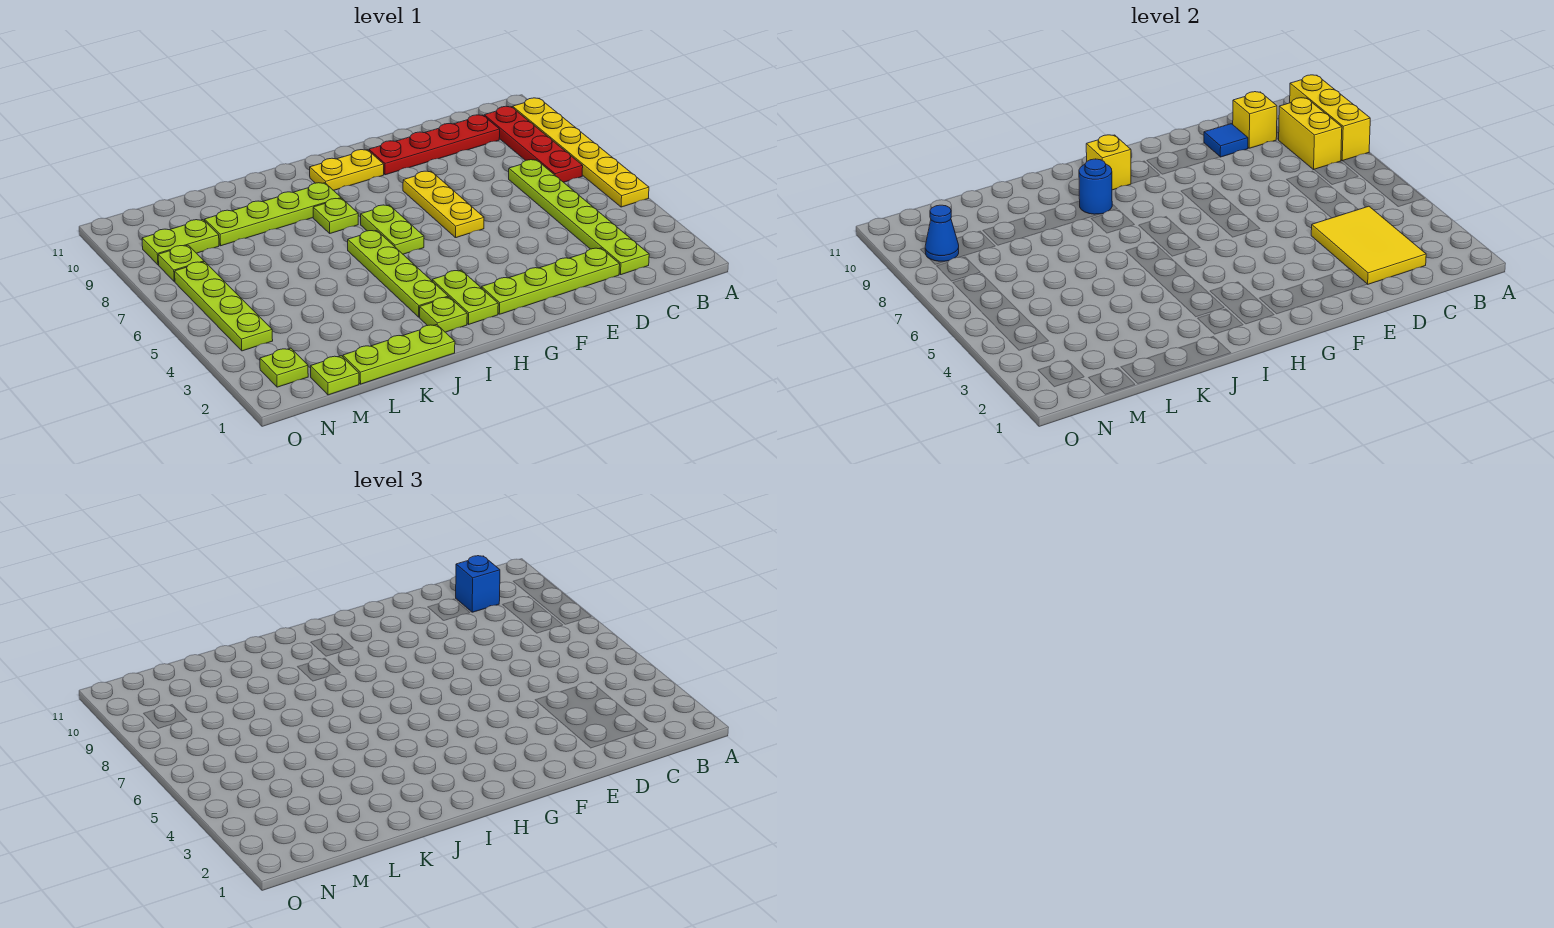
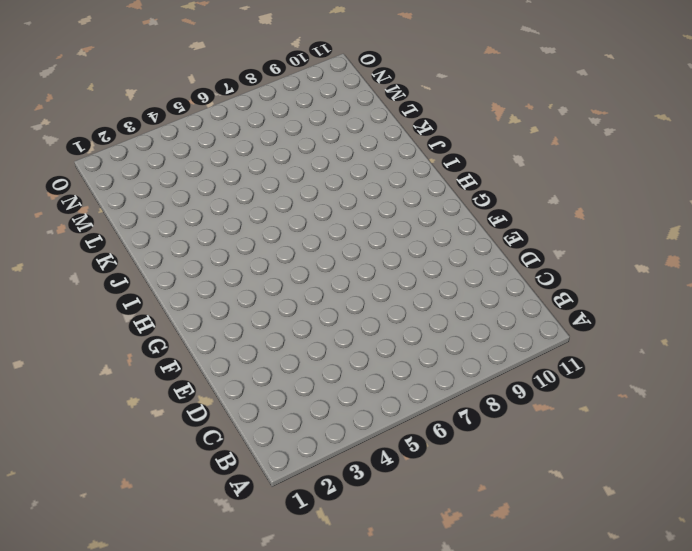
none -> yellow 1x6 plate [513,98,649,207]
none -> red 1x4 plate [484,106,583,182]
none -> lime 1x6 plate [509,160,649,275]

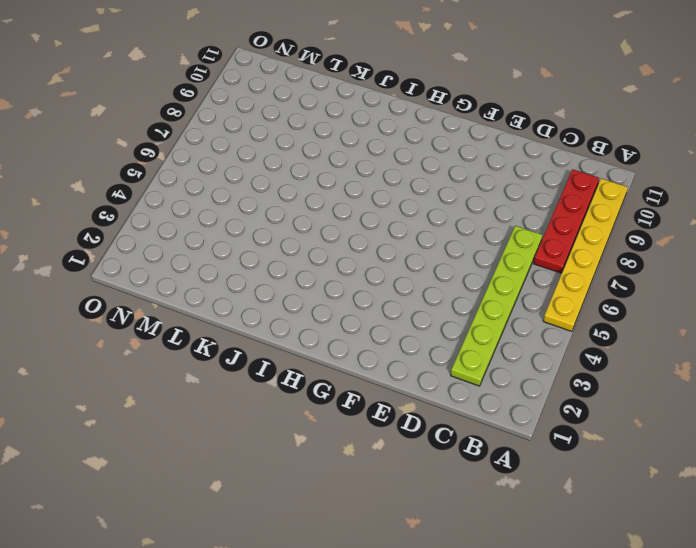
none -> red 1x4 plate [369,115,500,175]
none -> lime 1x4 plate [482,248,620,314]
none -> yellow 1x3 plate [403,171,484,238]

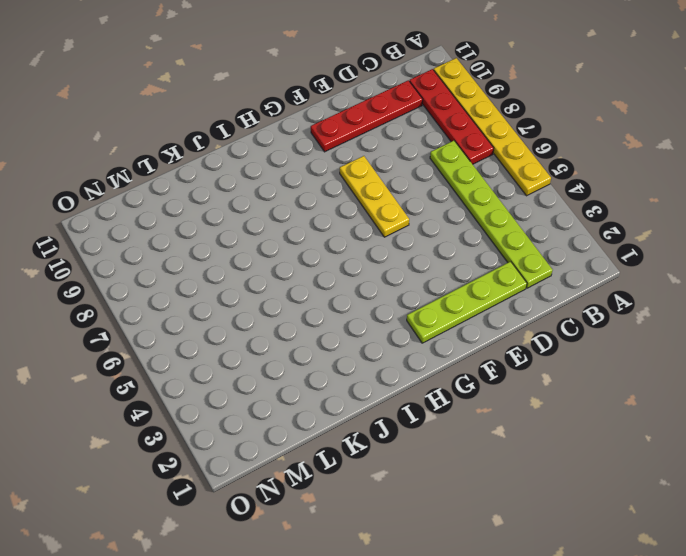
none -> yellow 1x2 plate [310,150,384,190]
none -> lime 1x2 plate [432,270,498,324]
none -> lime 1x2 plate [361,205,424,254]

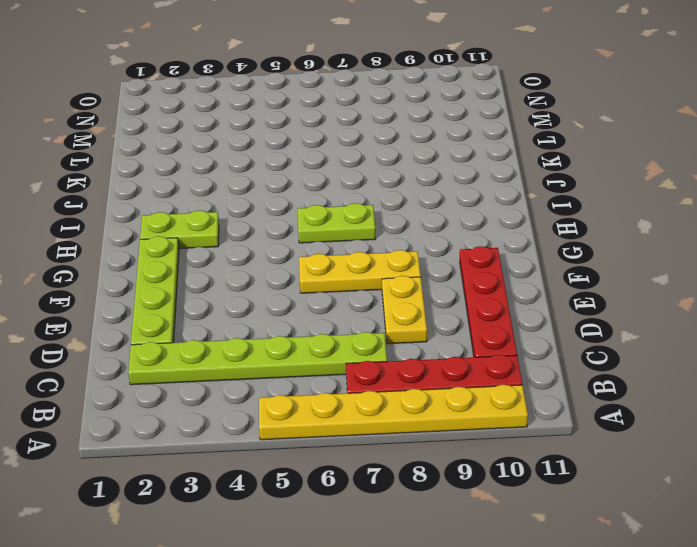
yellow 1x2 plate [382,276,427,344] -> yellow 1x2 plate moved to [310,150,384,190]
none -> lime 1x1 plate [420,297,467,332]
none -> lime 1x4 plate [348,230,448,317]
none -> lime 1x1 plate [313,198,358,233]

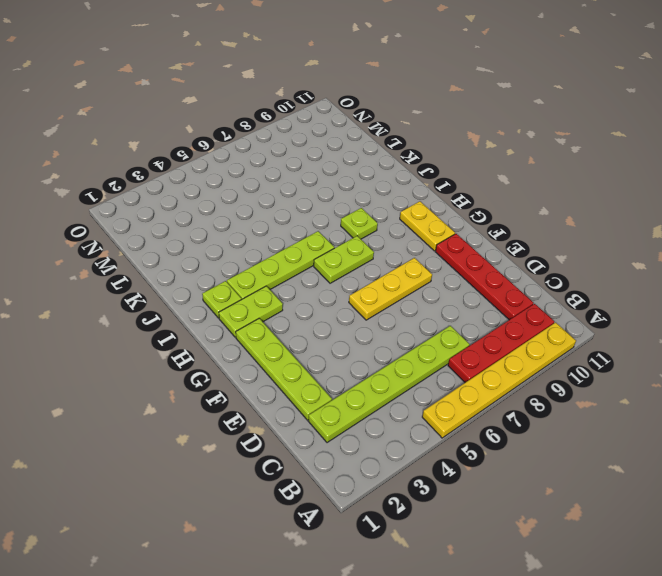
none -> lime 1x4 plate [205,183,341,246]
none -> lime 1x3 plate [343,325,455,384]
none -> lime 1x1 plate [310,356,359,395]

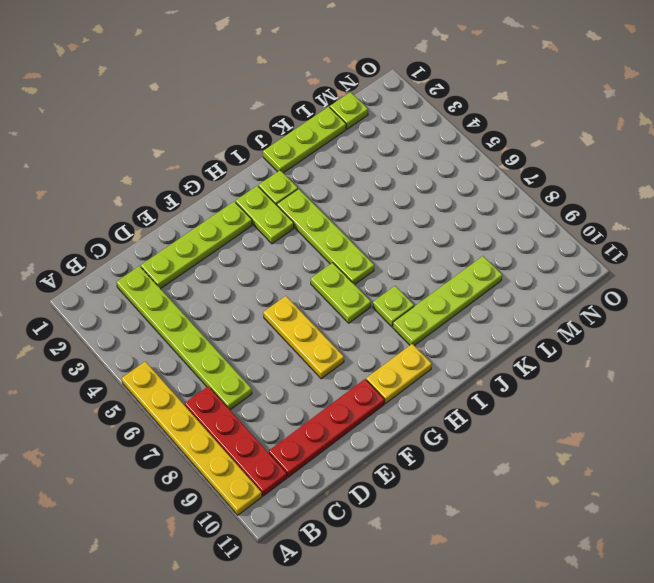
none -> lime 1x2 plate [142,220,219,265]
none -> lime 1x1 plate [260,348,308,387]
none -> lime 1x4 plate [175,262,273,351]

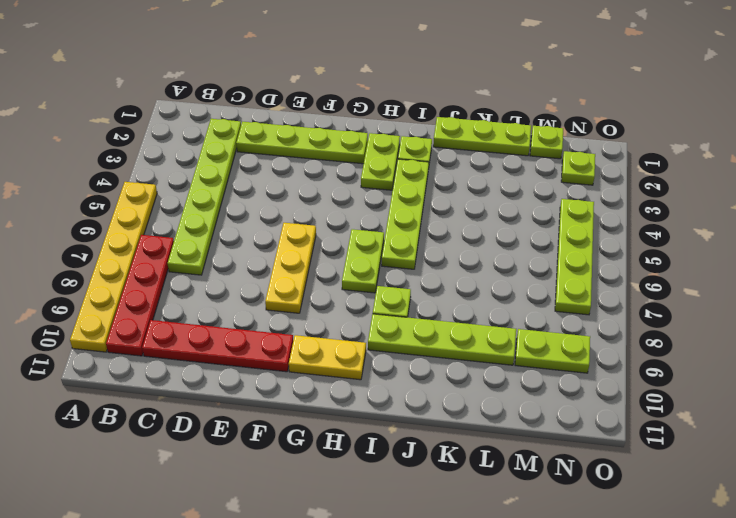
none -> lime 1x1 plate [158,245,204,282]
none -> yellow 1x3 brick [1290,75,1370,161]
none -> yellow 1x2 brick [1279,98,1342,169]

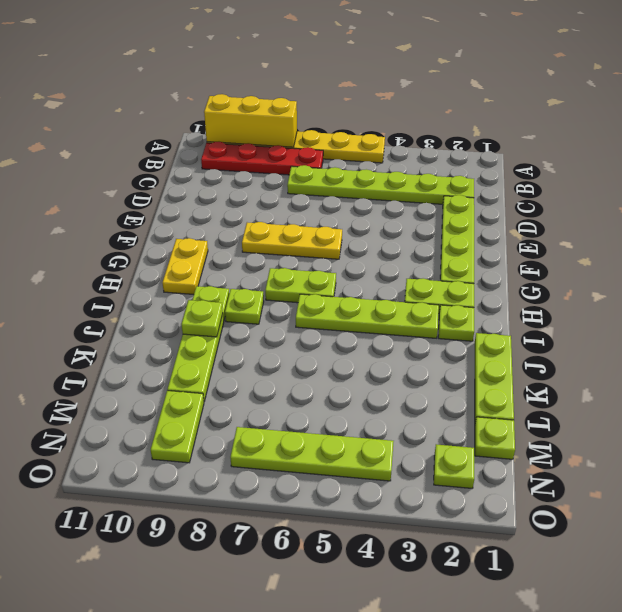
lime 1x1 plate [181,300,223,337] -> lime 1x1 plate moved to [158,245,204,282]
none -> red 1x4 plate [369,115,500,175]
none -> yellow 1x2 brick [1279,98,1342,169]
none -> yellow 2x3 tile [1311,206,1426,284]

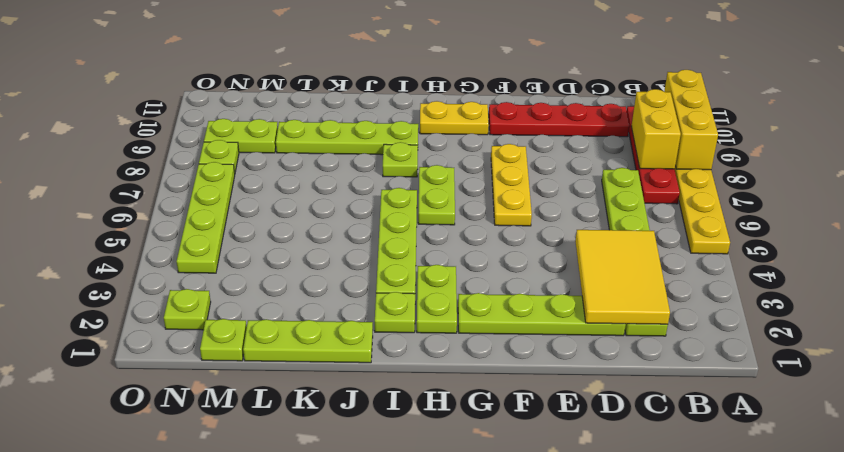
none -> yellow 1x1 brick [1233,92,1277,148]
none -> blue 1x1 tile [1204,124,1248,157]
none -> yellow 1x1 brick [1086,135,1131,190]

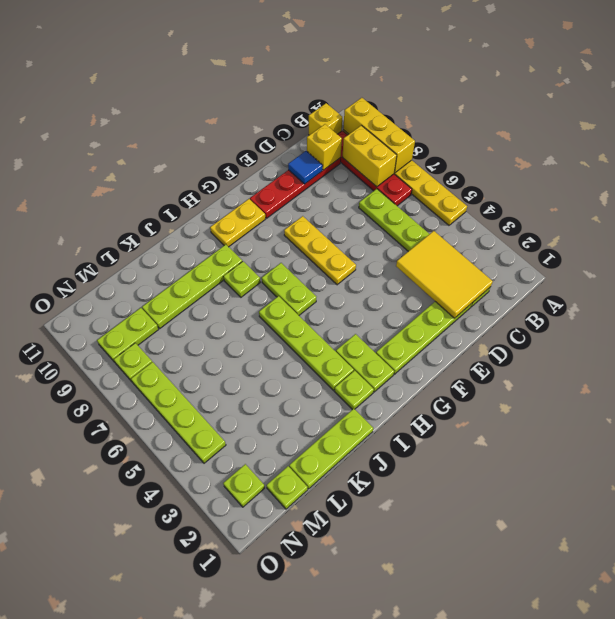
yellow 1x1 brick [309,103,342,135] -> yellow 1x1 brick moved to [1086,135,1131,190]
none -> blue 1x1 round brick [1079,159,1112,214]
none -> blue 1x1 cone [925,205,959,262]
none -> blue 1x1 brick [456,556,500,612]

